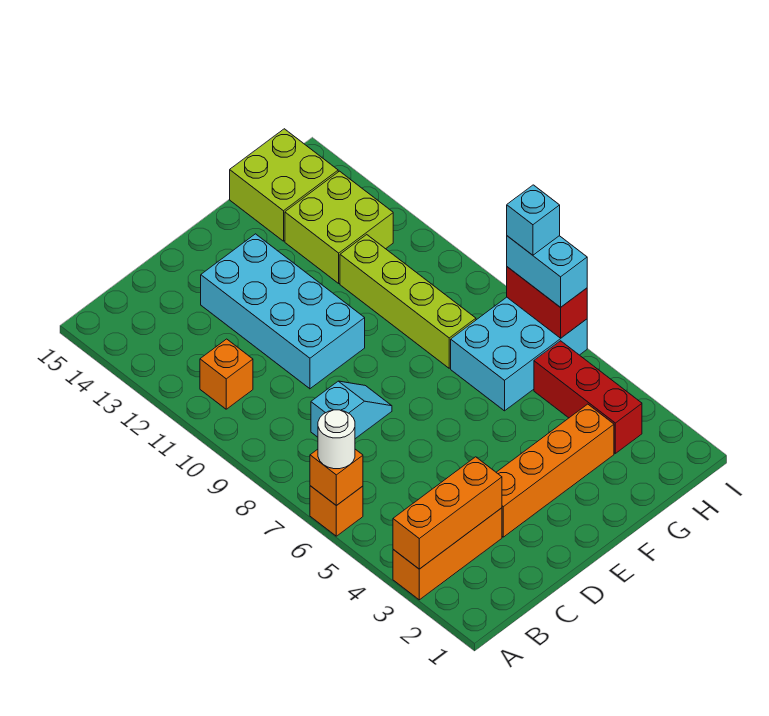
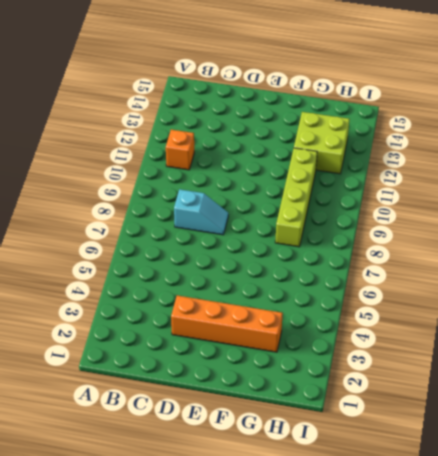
none -> orange 1x3 brick [393,508,502,600]
none -> orange 1x1 brick [310,486,363,536]
none -> cyan 2x4 brick [201,234,365,389]

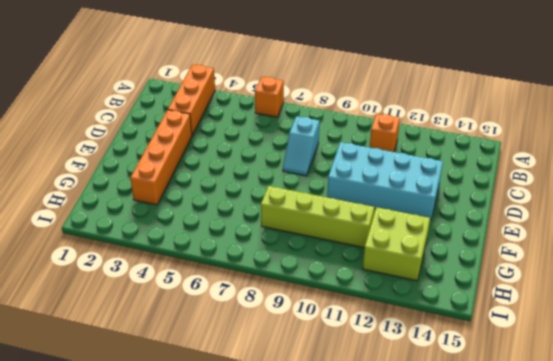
none -> cyan 2x3 brick [451,297,587,411]
none -> lime 2x2 brick [230,129,338,241]
none -> red 1x3 brick [534,341,642,453]

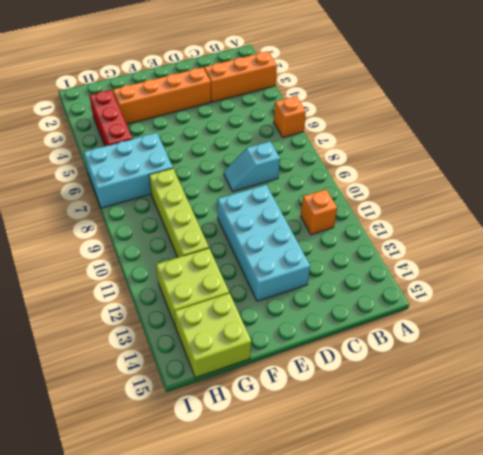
none -> orange 1x3 brick [393,457,502,569]
none -> orange 1x1 brick [310,449,363,506]
none -> red 1x2 brick [507,267,587,338]

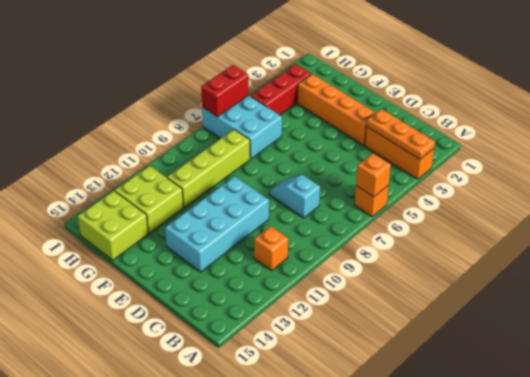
orange 1x3 plate [366,109,435,159] -> orange 1x3 brick [393,457,502,569]
none -> white 1x1 round brick [318,410,355,469]
none -> cyan 1x2 brick [507,236,587,307]
none -> cyan 1x1 brick [507,185,560,255]

